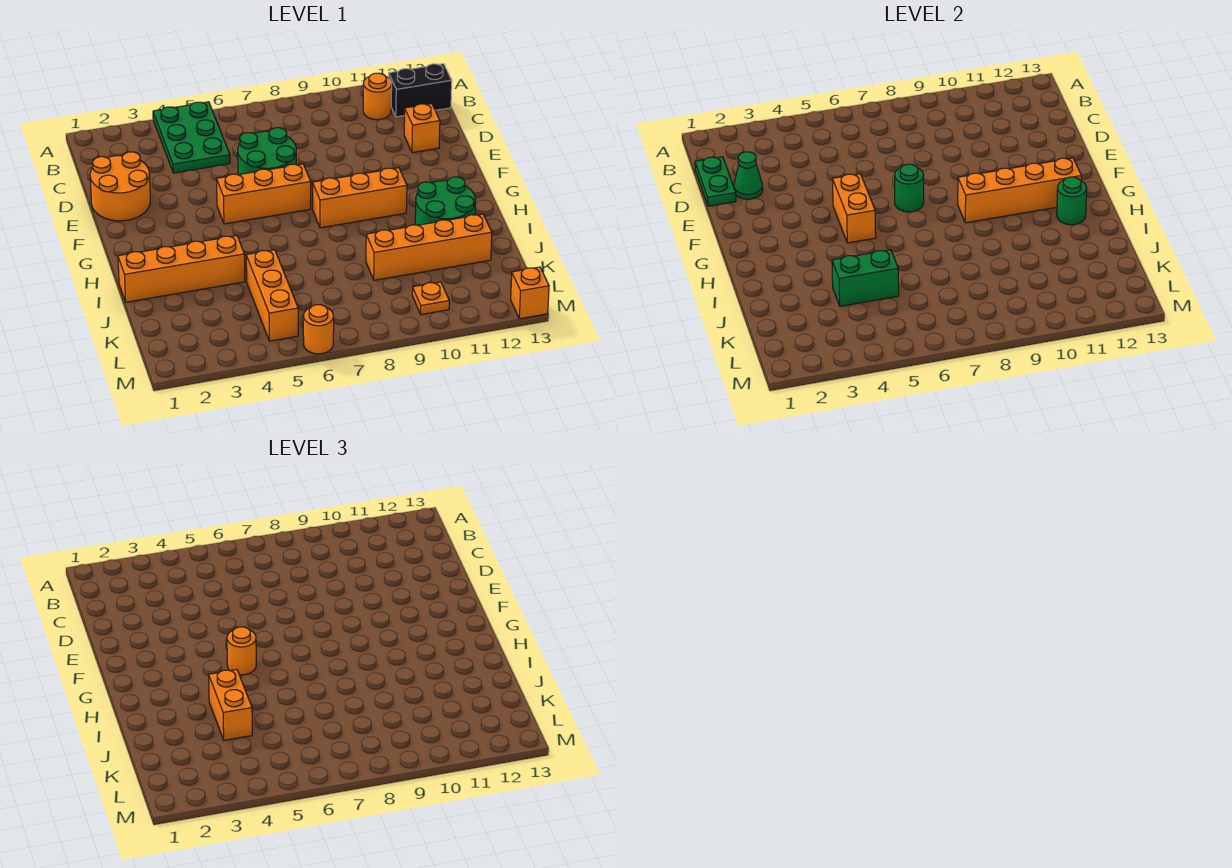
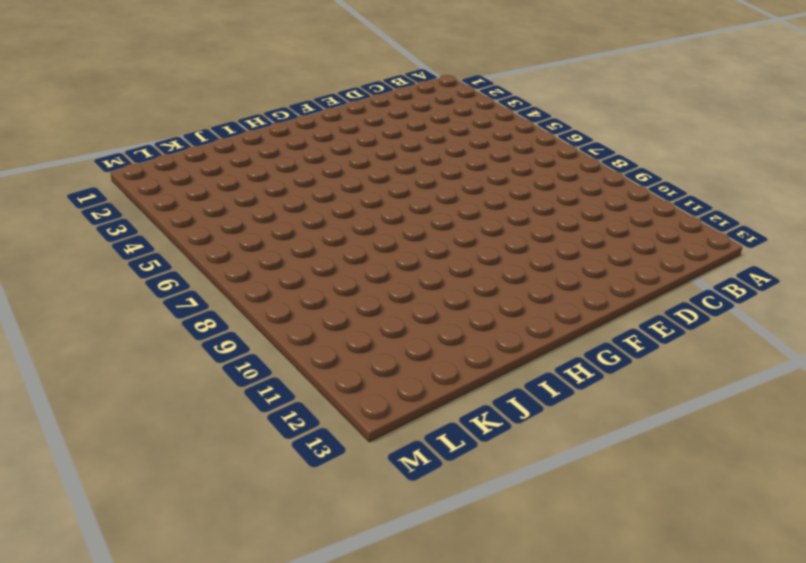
none -> green 2x3 plate [153,102,230,173]
none -> orange 1x1 round brick [363,73,392,120]
none -> black 1x2 brick [389,64,452,117]

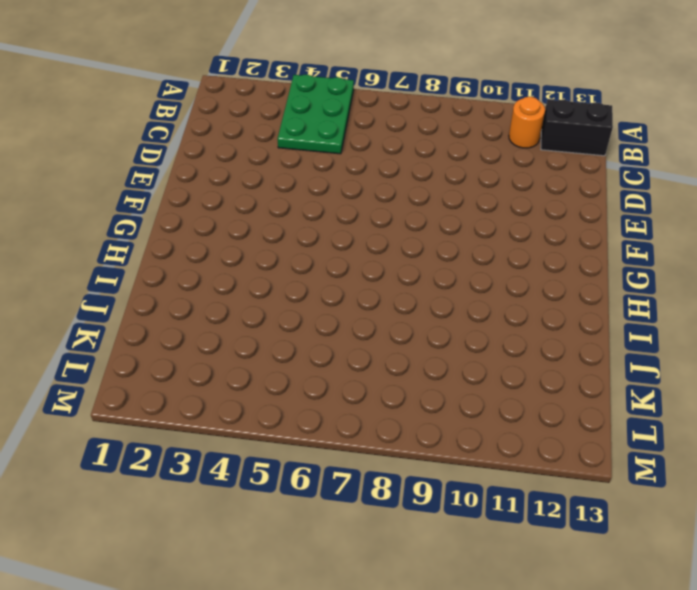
none -> orange 2x2 round brick [90,152,150,221]
none -> green 2x2 round brick [238,128,296,175]
none -> orange 1x1 brick [404,104,440,153]

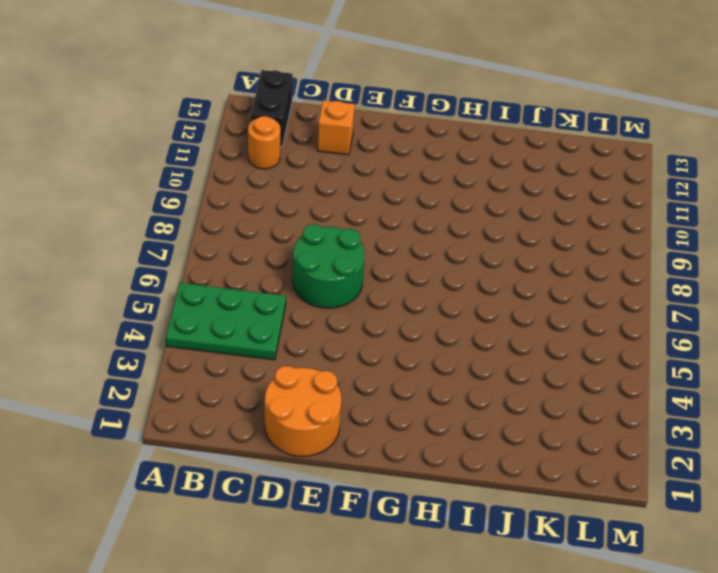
none -> orange 1x3 brick [217,164,311,224]
none -> orange 1x3 brick [313,168,407,228]
none -> green 2x2 round brick [415,177,476,225]

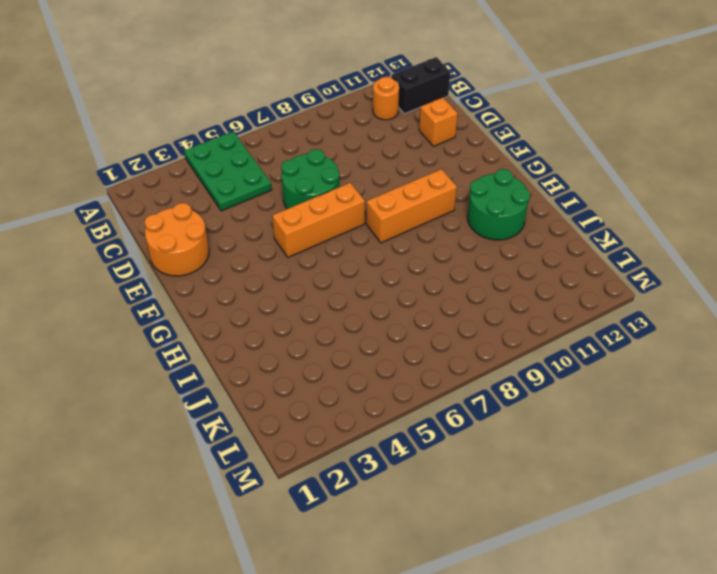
none -> orange 1x4 brick [118,236,245,302]
none -> orange 1x3 brick [246,250,298,341]
none -> orange 1x4 brick [366,214,492,280]

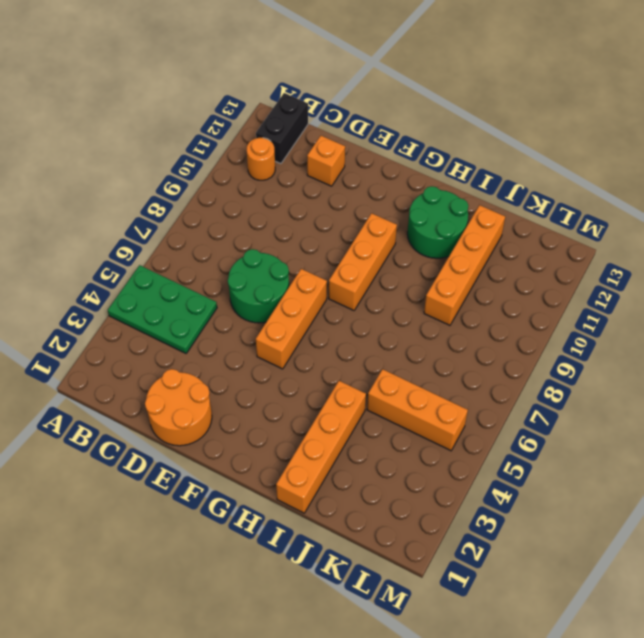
none -> orange 1x1 plate [412,282,449,315]
none -> orange 1x1 round brick [303,305,334,354]
none -> orange 1x1 brick [511,267,549,319]

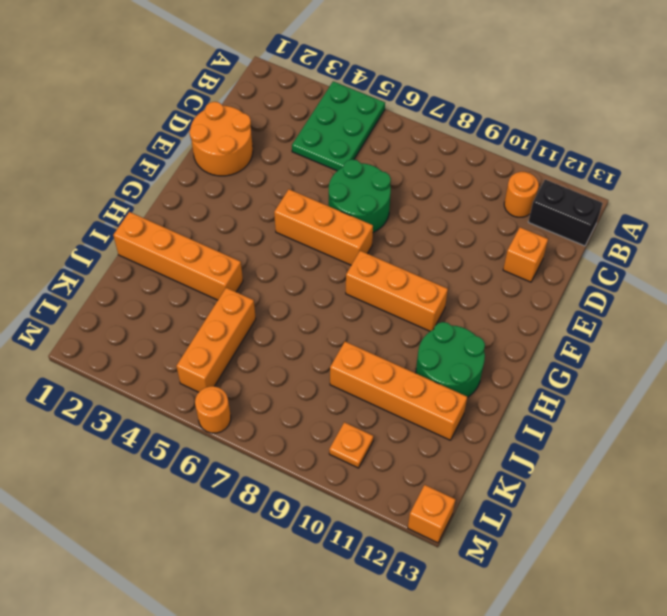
none -> green 1x2 plate [695,157,736,206]
none -> green 1x1 cone [734,152,763,199]
none -> orange 1x2 brick [833,174,876,243]

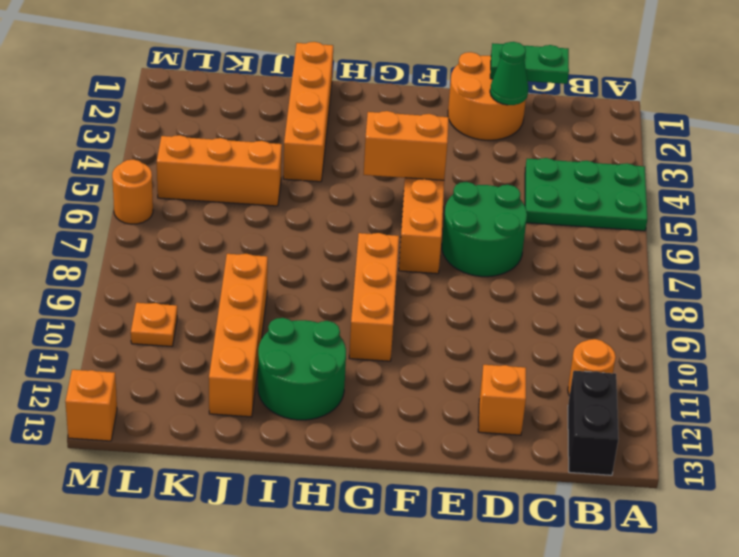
none -> green 1x1 round brick [895,164,924,212]
none -> orange 1x4 brick [958,158,1081,223]
none -> green 1x1 round brick [1057,177,1087,225]

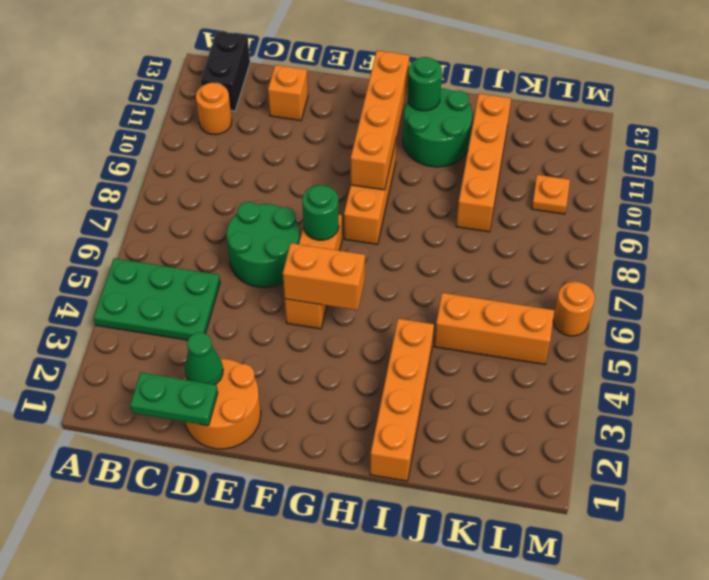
none -> orange 1x1 brick [511,267,549,319]
none -> green 1x2 brick [832,250,899,306]
none -> orange 1x1 round brick [227,627,256,675]

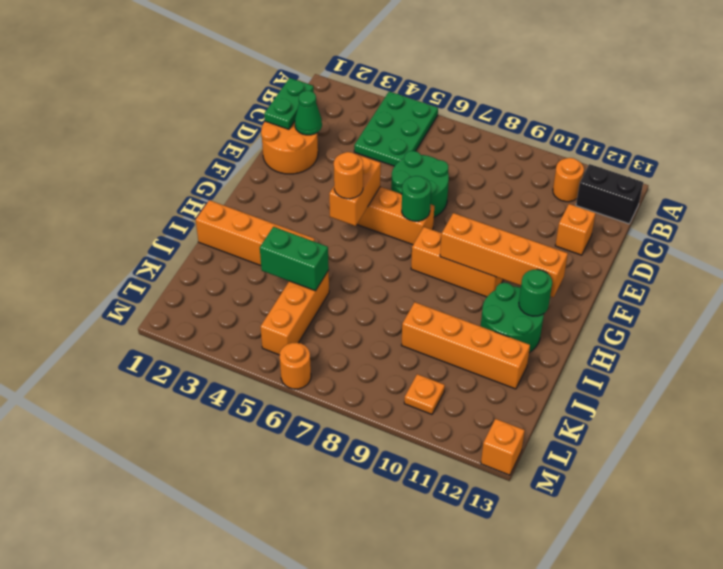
none -> orange 1x2 brick [209,670,252,740]

